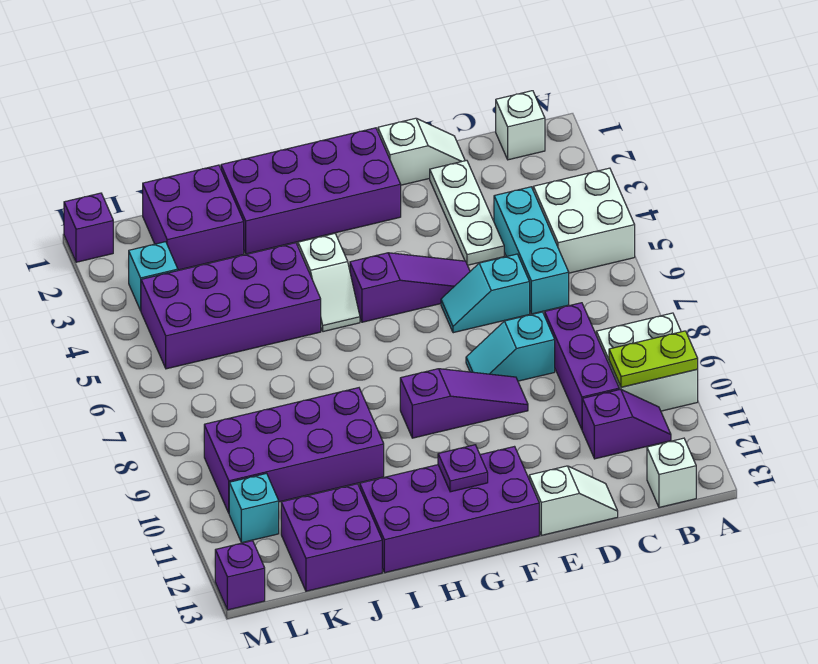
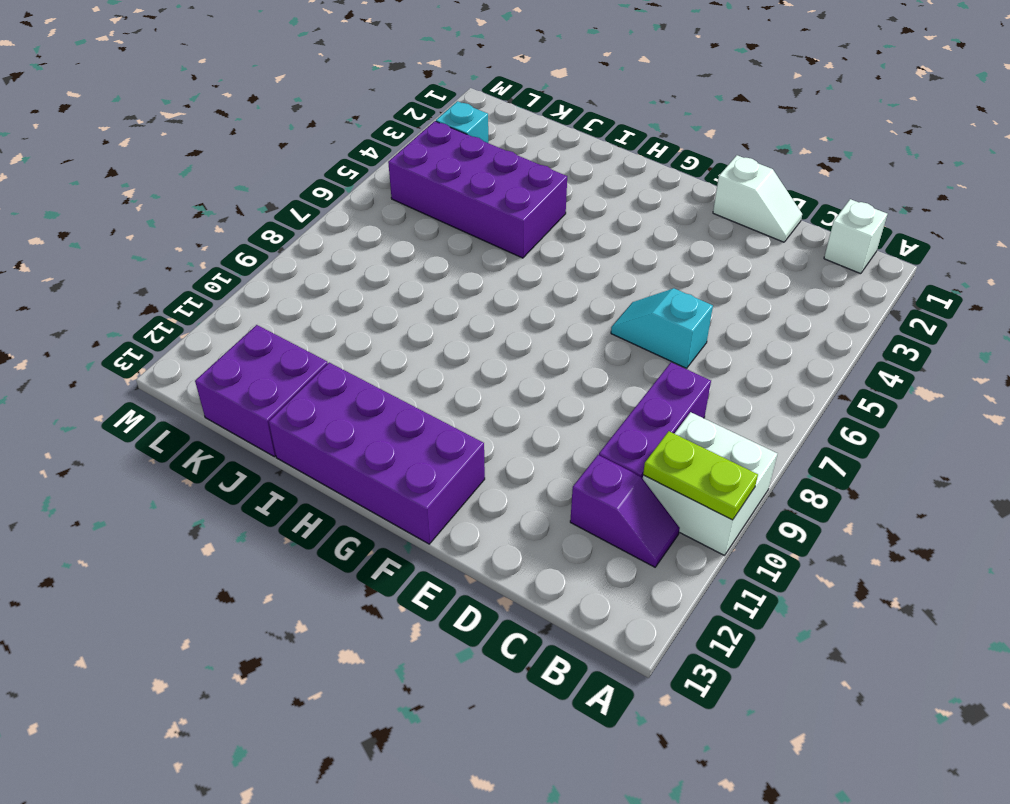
none -> white 2x2 brick [533,168,635,273]
none -> white 1x1 brick [647,438,696,507]
none -> cyan 1x3 brick [494,187,569,314]

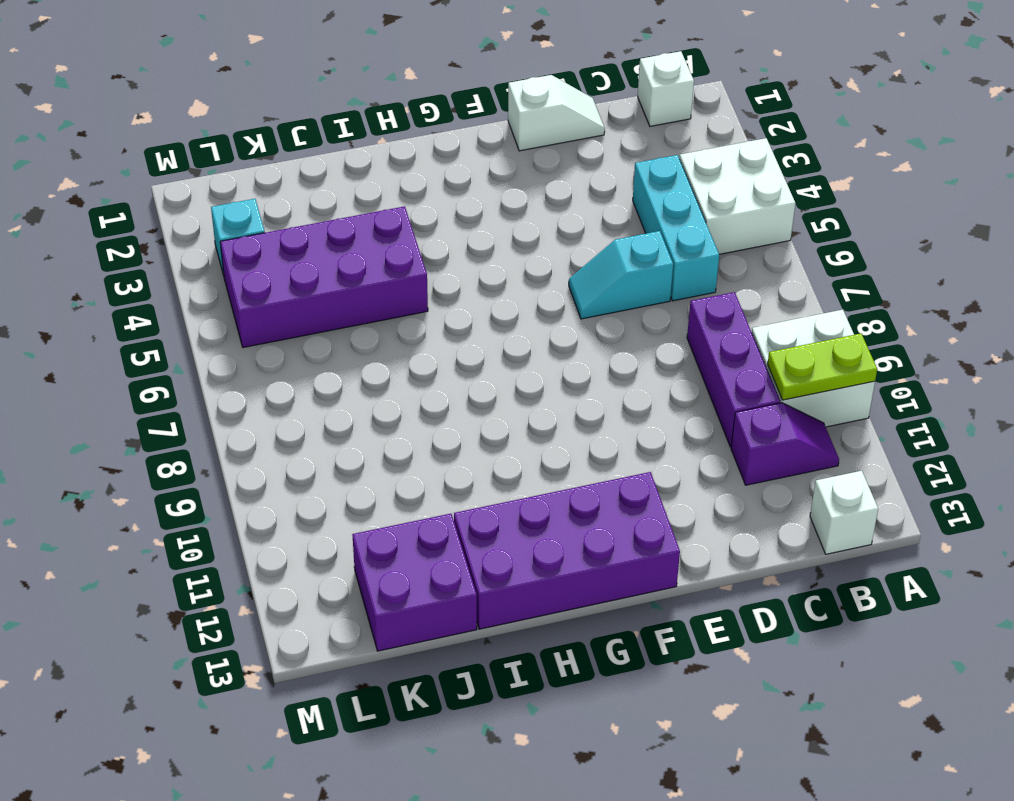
none -> white 1x3 plate [430,160,504,265]
none -> cyan 1x2 slope [466,312,555,381]
none -> white 1x2 slope [529,466,618,535]

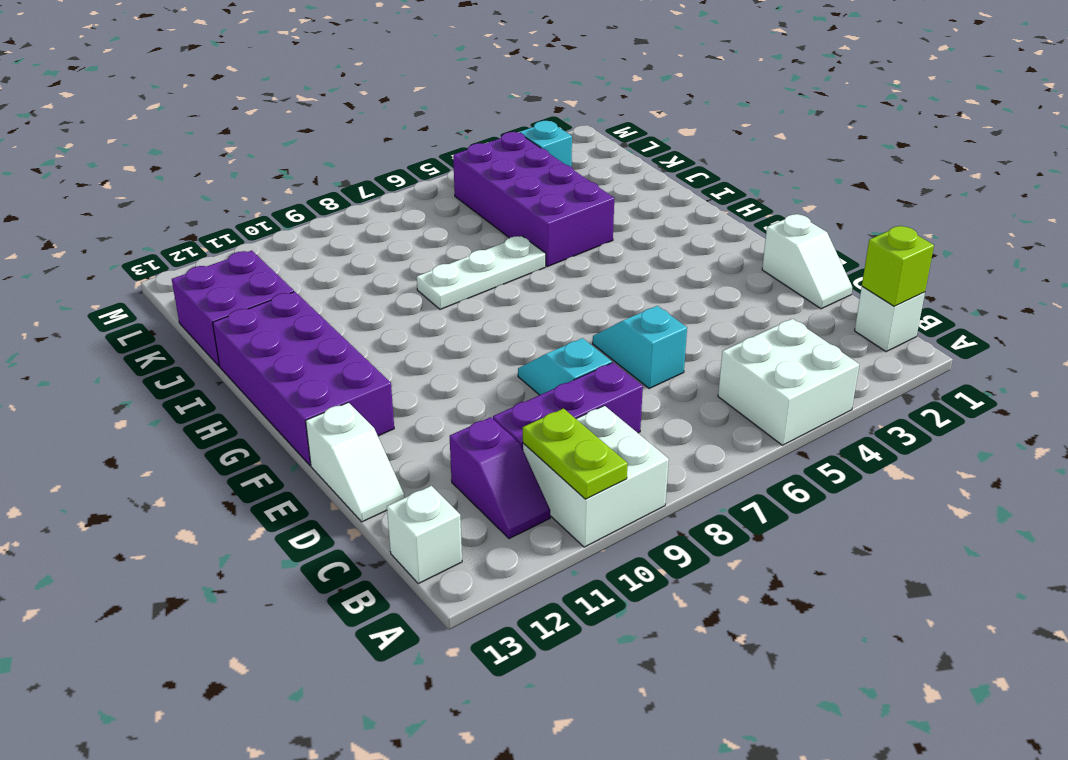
lime 1x1 brick [862,226,934,306] -> none
white 1x3 plate [417,236,546,309] -> white 1x3 plate moved to [430,160,504,265]
none -> cyan 1x3 brick [494,187,569,314]
none -> purple 1x3 slope [350,253,470,322]
none -> purple 1x3 slope [400,369,528,438]

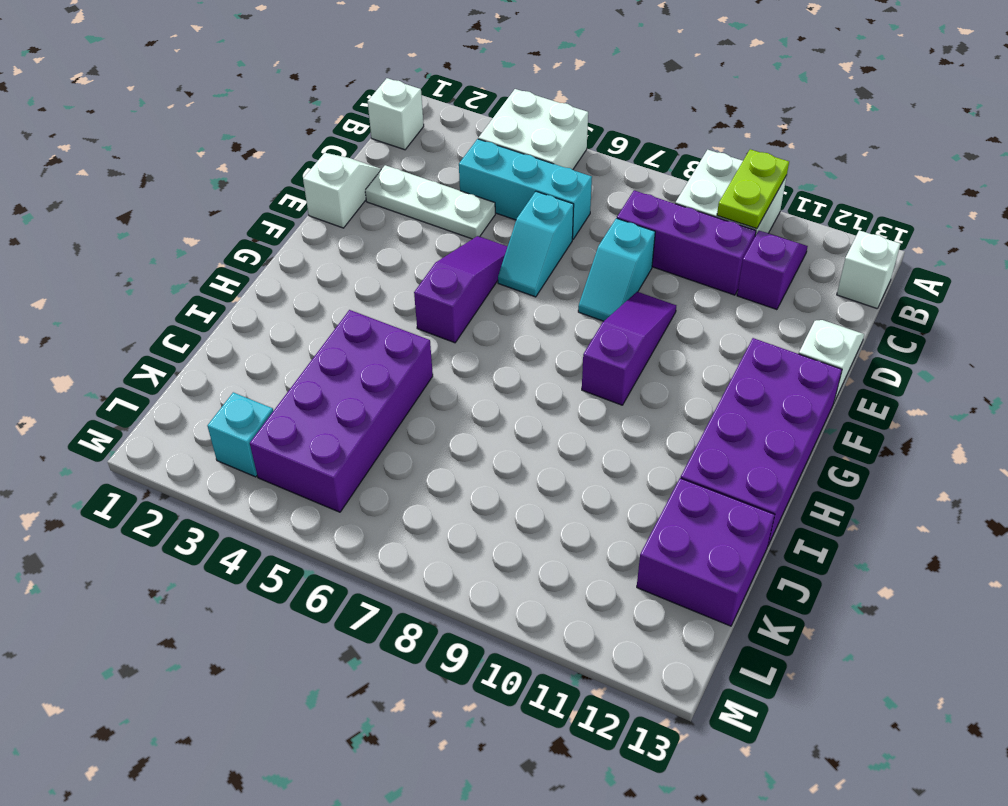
none -> purple 2x4 brick [221,128,401,254]
none -> white 1x2 slope [298,234,360,332]
none -> purple 2x4 brick [204,388,384,513]

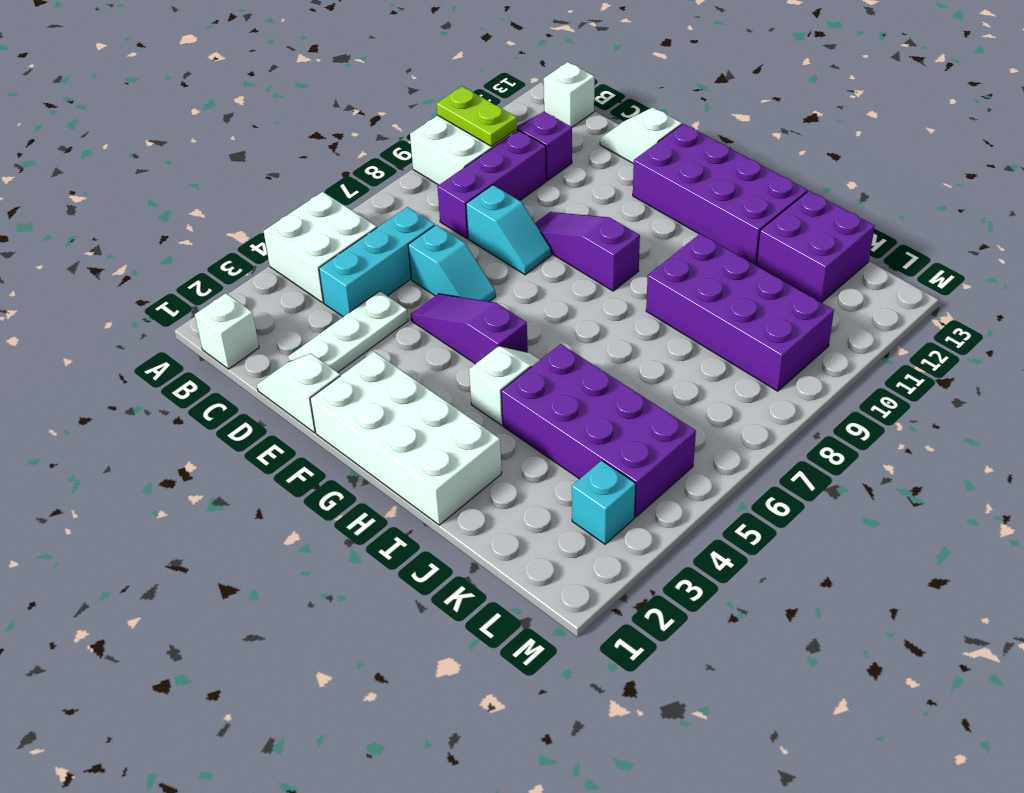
white 2x4 brick [310,352,502,525] -> purple 2x4 brick [221,128,401,254]
none -> purple 2x2 brick [143,165,244,270]
none -> cyan 1x1 brick [229,473,279,543]
none -> purple 1x1 brick [64,193,113,262]

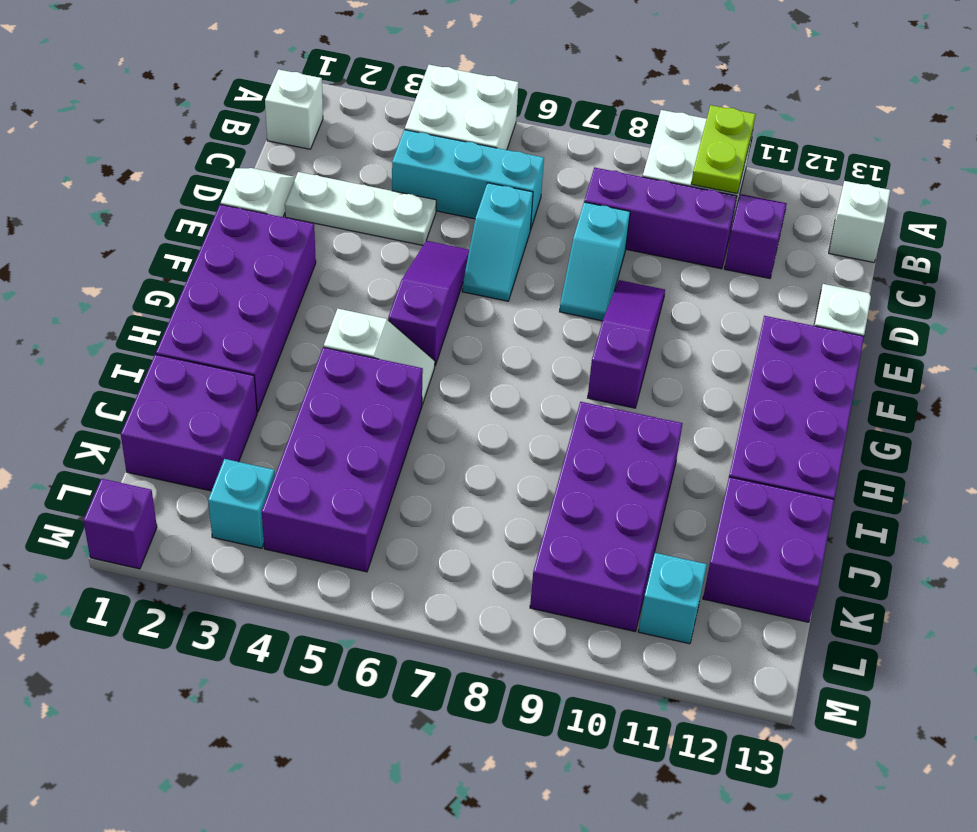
none -> purple 1x1 brick [215,541,265,610]
none -> purple 1x1 plate [438,445,488,492]

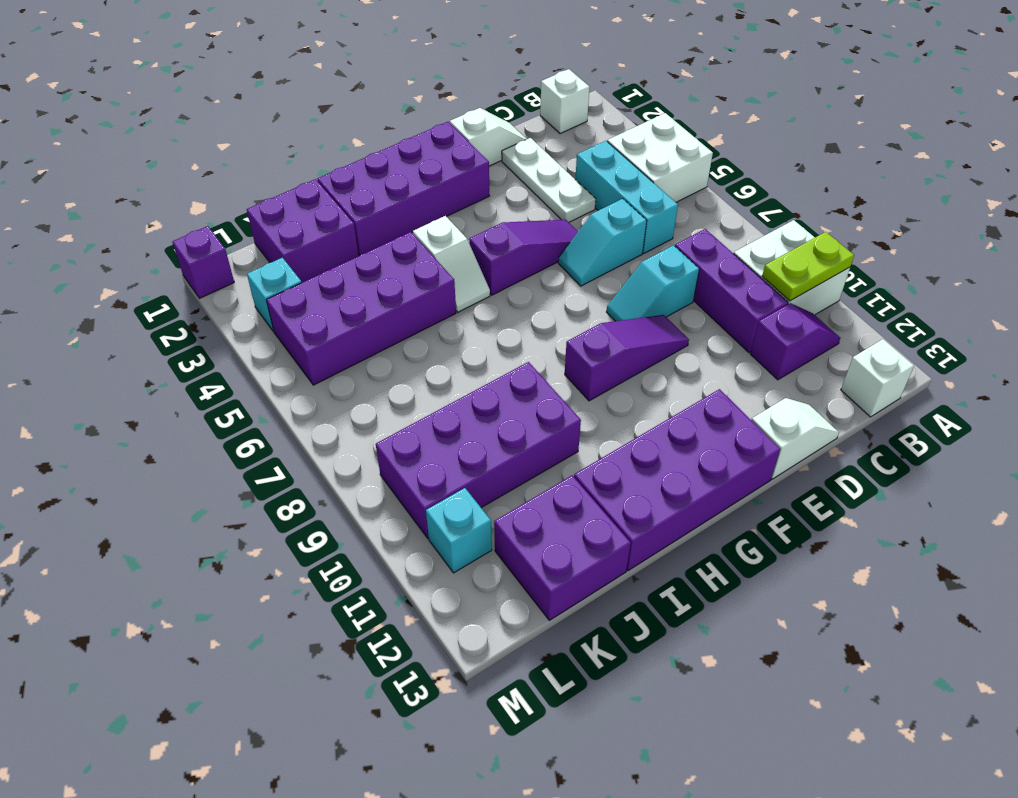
none -> purple 1x1 brick [215,541,265,610]
none -> purple 1x1 plate [438,445,488,492]

